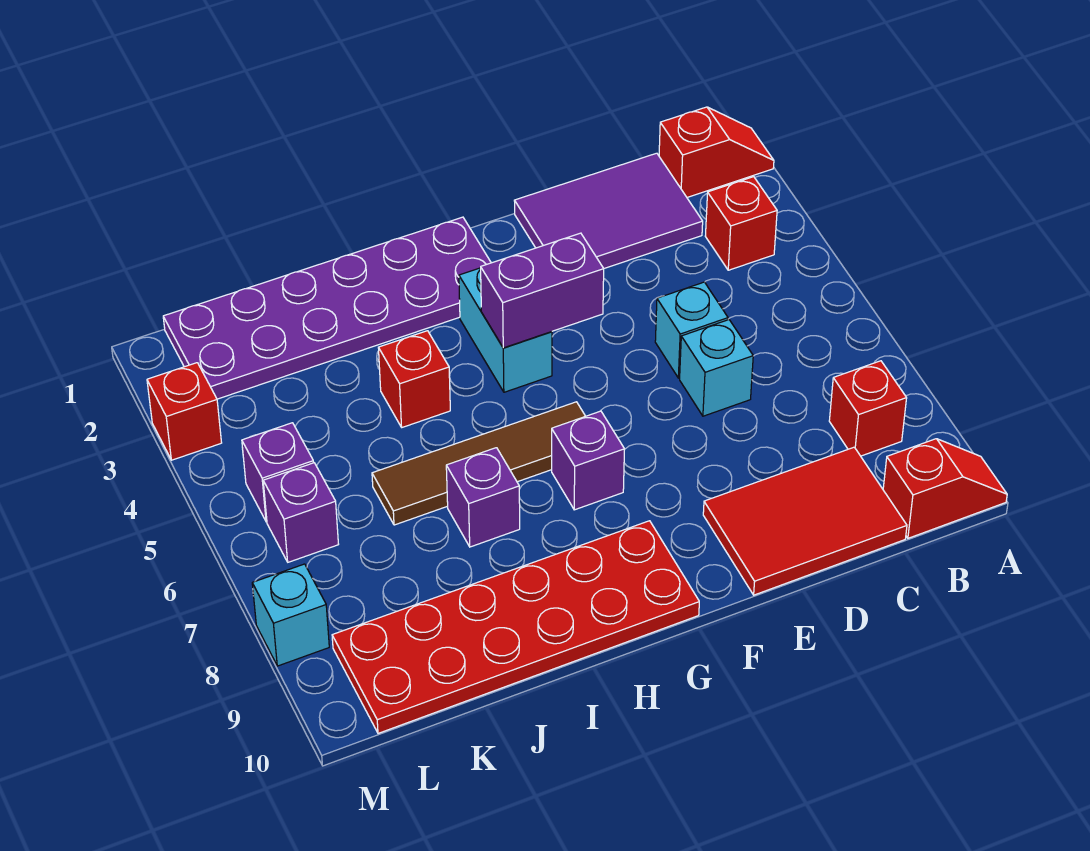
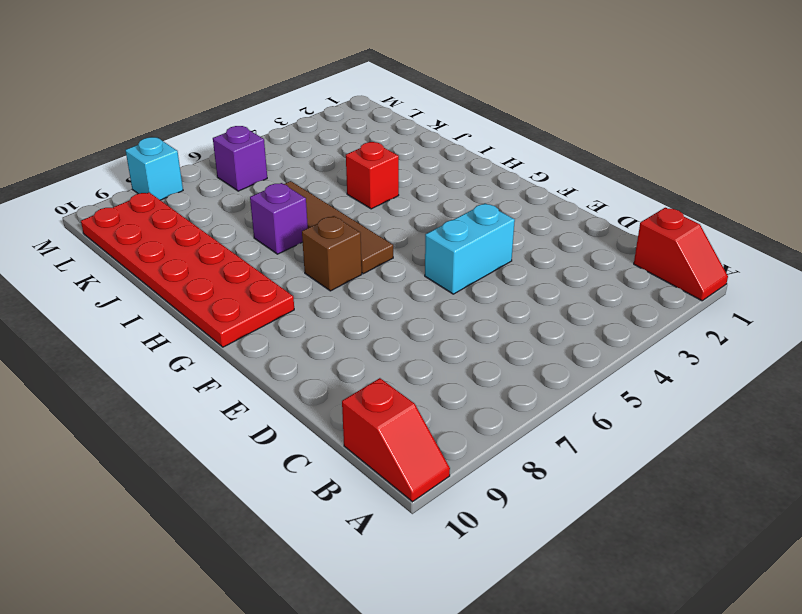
cyan 1x2 brick [425,203,515,294] -> cyan 1x2 brick moved to [459,268,552,392]
brown 1x1 brick [302,216,362,291] -> purple 1x1 brick [552,411,624,510]
none -> red 1x1 brick [705,177,777,270]
none -> red 1x1 brick [829,361,907,456]
none -> purple 2x3 tile [514,153,703,268]

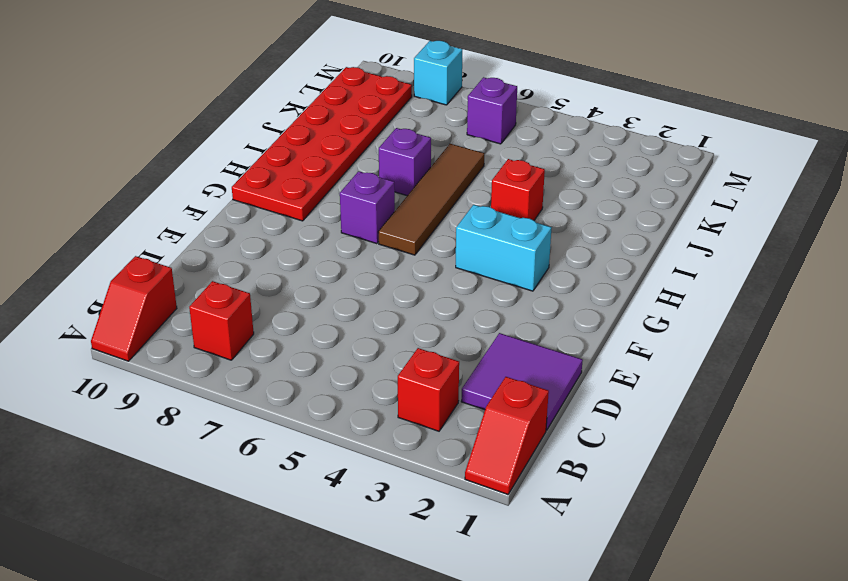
purple 2x2 tile [461,333,583,430] -> purple 2x3 tile [514,153,703,268]
none -> red 2x3 tile [703,447,907,595]
none -> cyan 1x1 brick [655,282,728,378]
none -> cyan 1x1 brick [680,320,753,416]

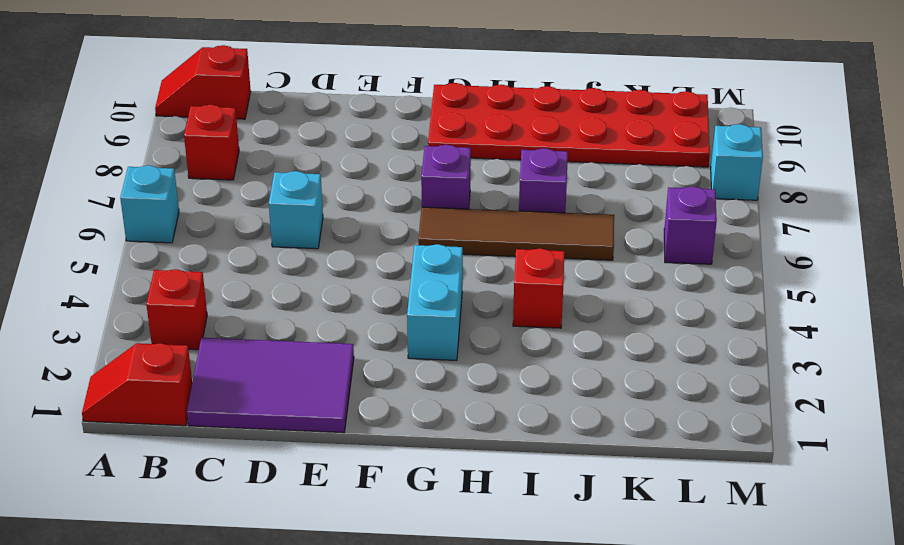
cyan 1x1 brick [120,165,179,243] -> cyan 1x1 brick moved to [655,282,728,378]
none -> red 2x3 tile [703,447,907,595]
none -> purple 2x6 plate [163,217,491,399]
none -> purple 1x1 brick [242,423,314,522]

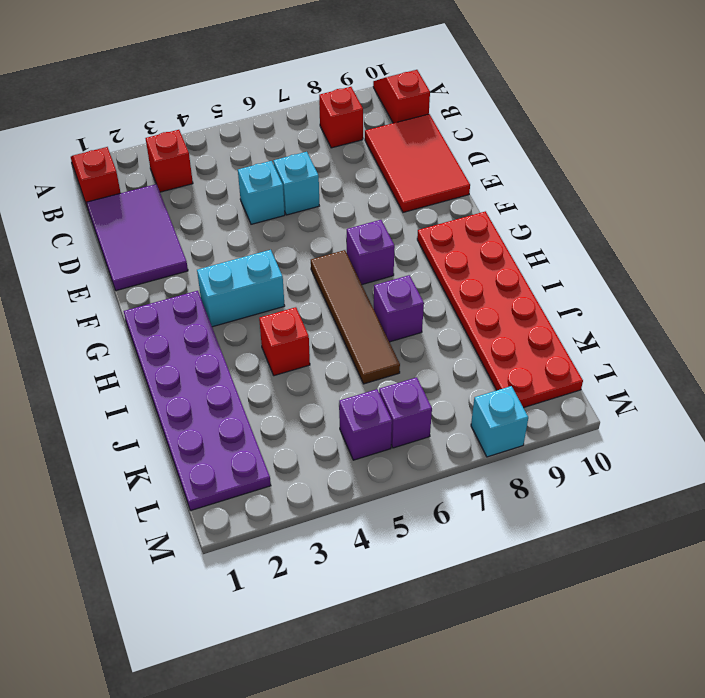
none -> red 1x1 brick [147,363,222,460]
none -> purple 1x2 brick [481,233,604,348]

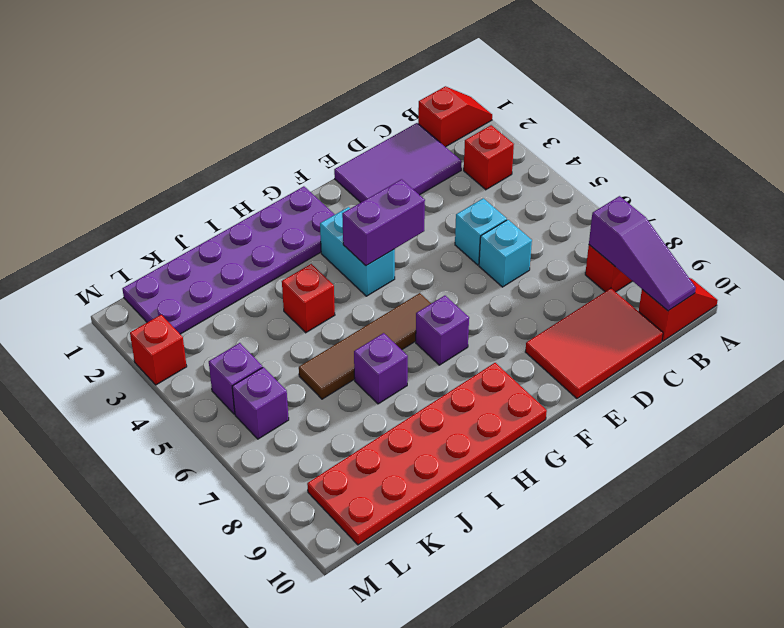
purple 1x3 slope [589,196,696,311] -> none
none -> cyan 1x1 brick [252,564,329,666]

